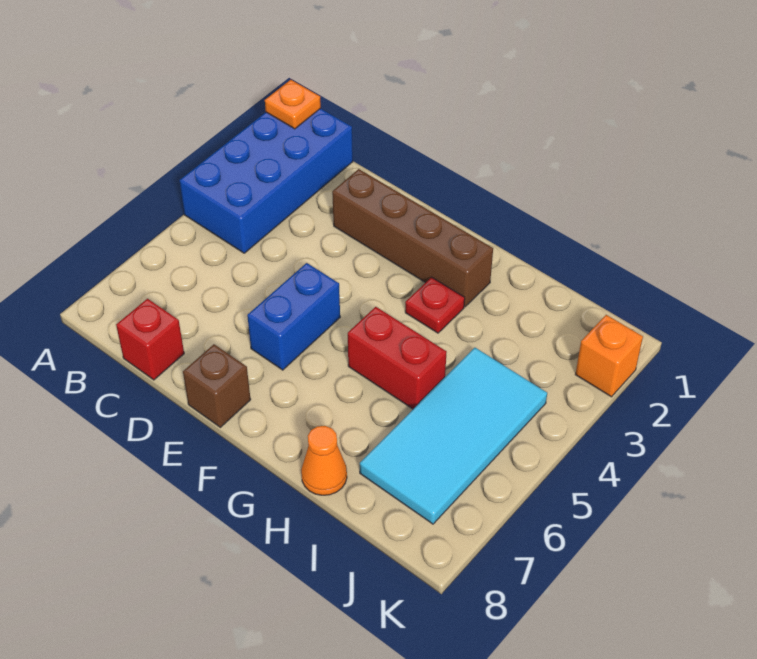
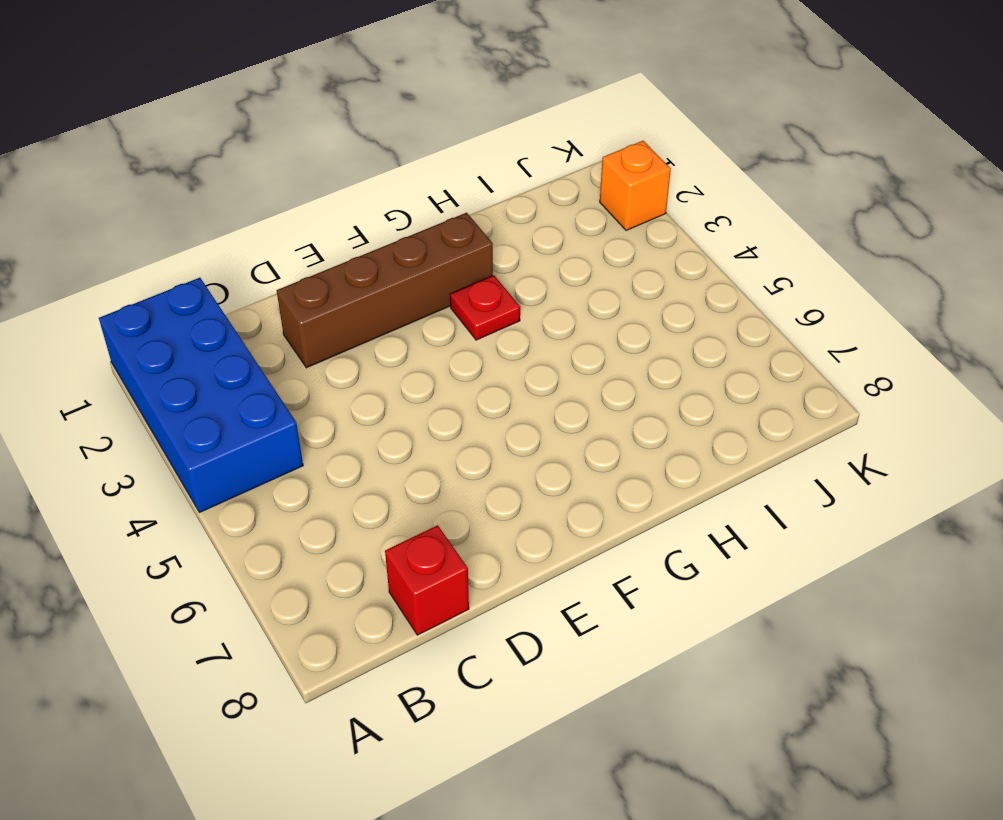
none -> blue 1x2 brick [247,263,340,370]
none -> brown 1x1 brick [183,344,251,427]

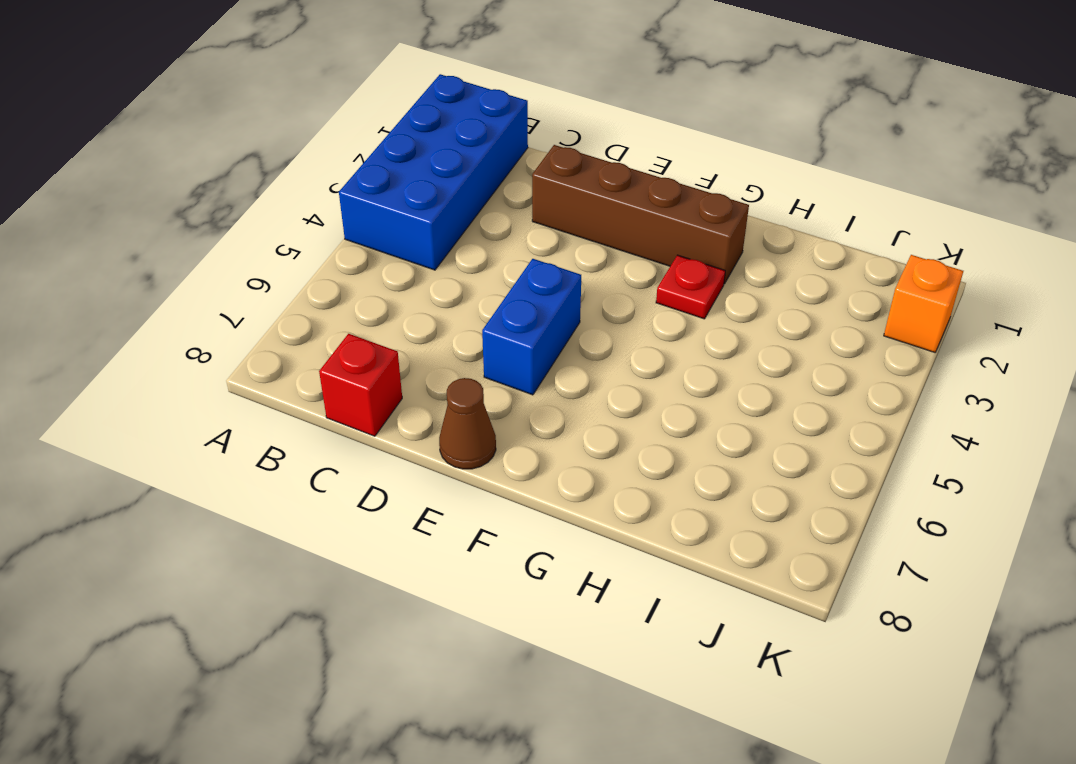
brown 1x1 cone [439,378,496,469] -> brown 1x1 brick [183,344,251,427]
none -> red 1x2 brick [348,307,447,409]
none -> orange 1x1 cone [301,426,347,495]

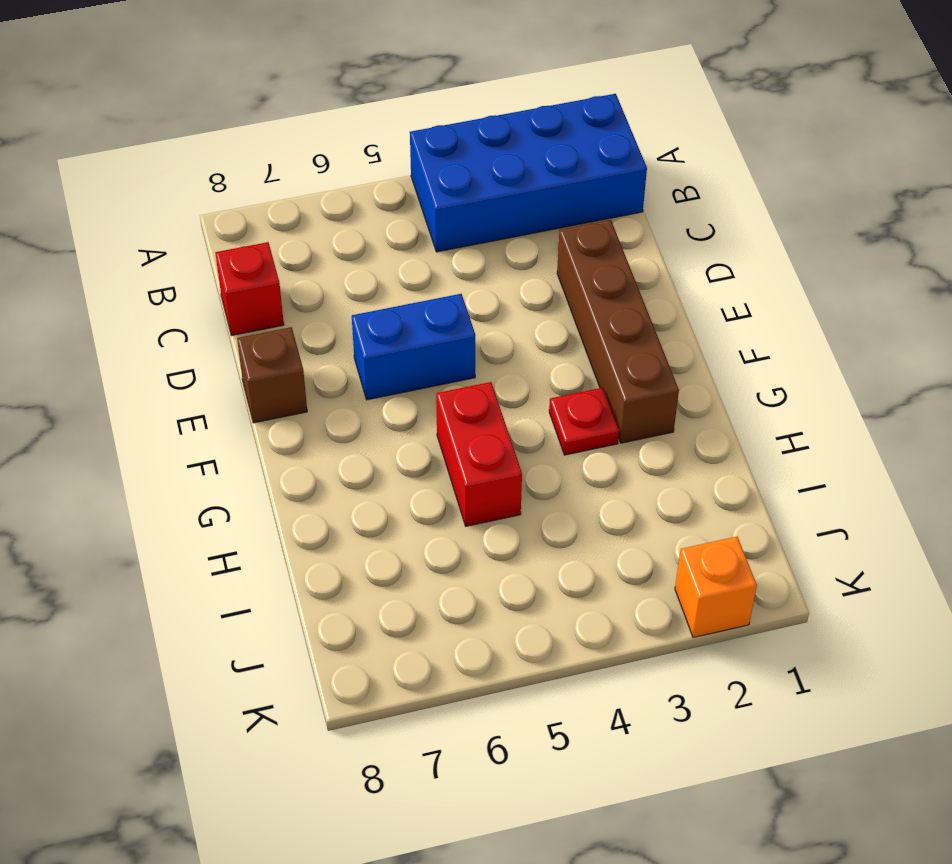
none -> orange 1x1 cone [301,426,347,495]
none -> cyan 2x4 tile [360,348,547,524]

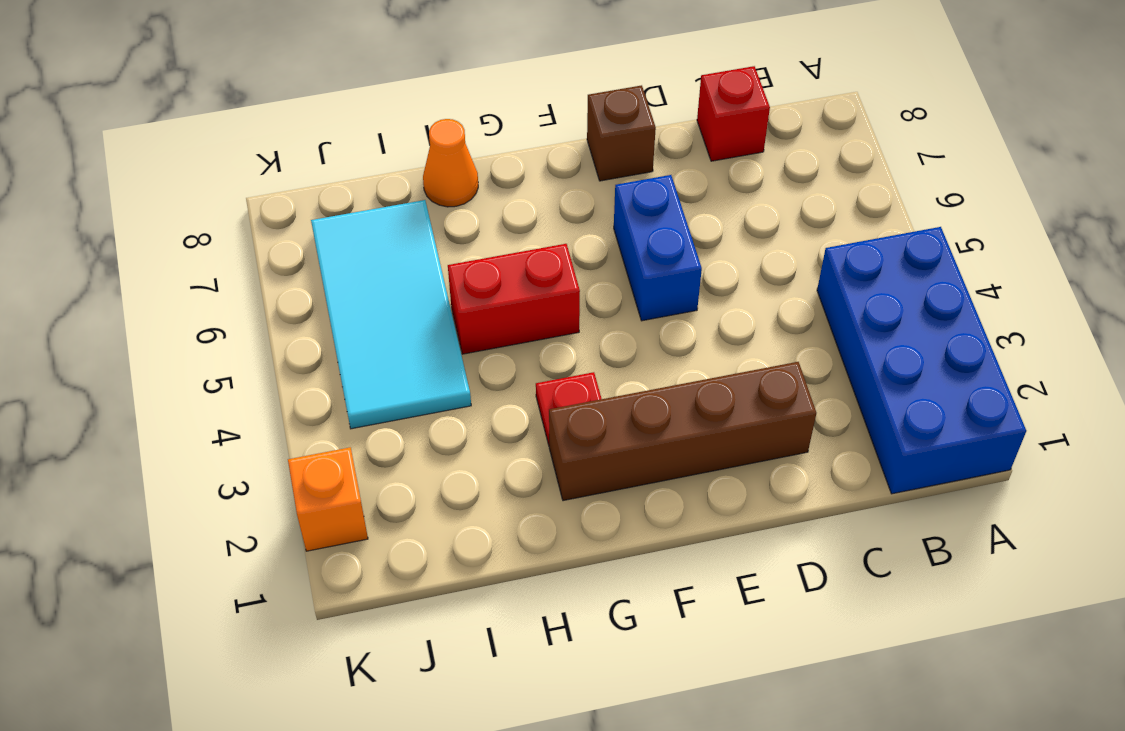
none -> orange 1x1 plate [265,80,321,129]

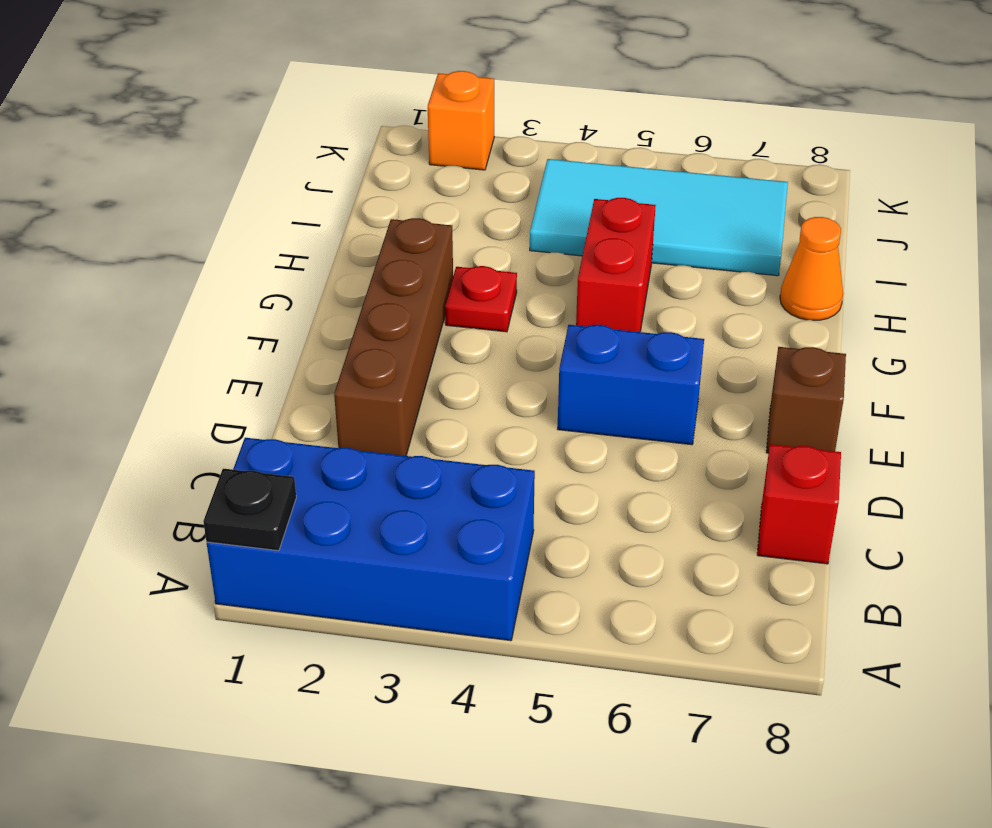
black 1x1 plate [203,469,296,551] -> orange 1x1 plate [265,80,321,129]

